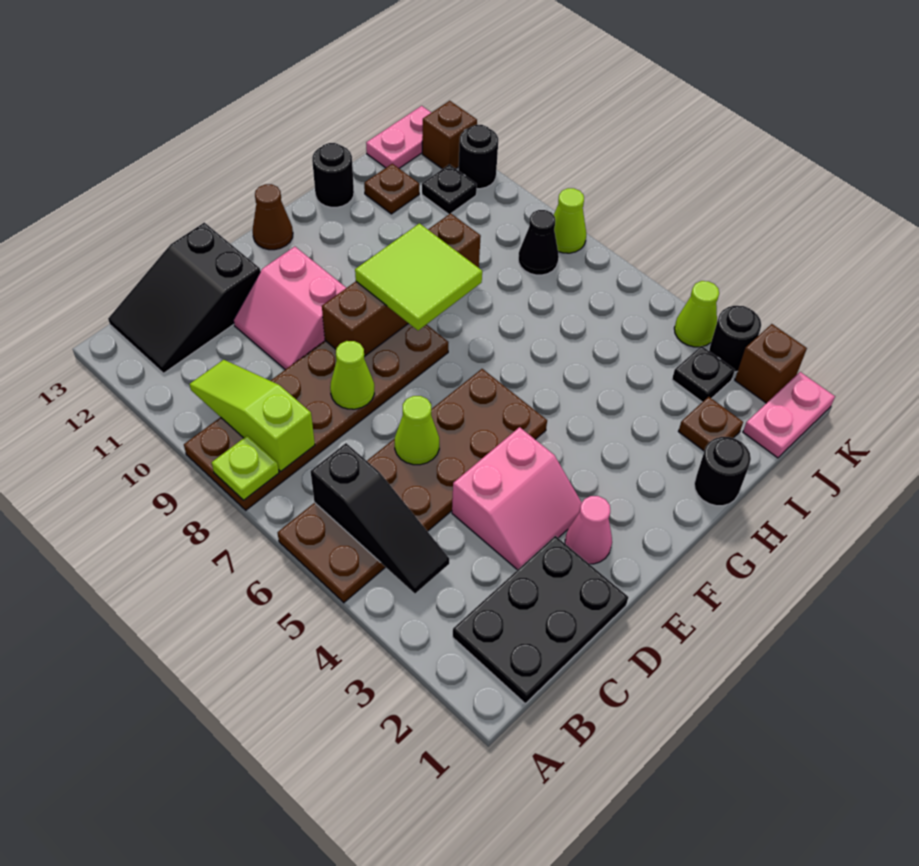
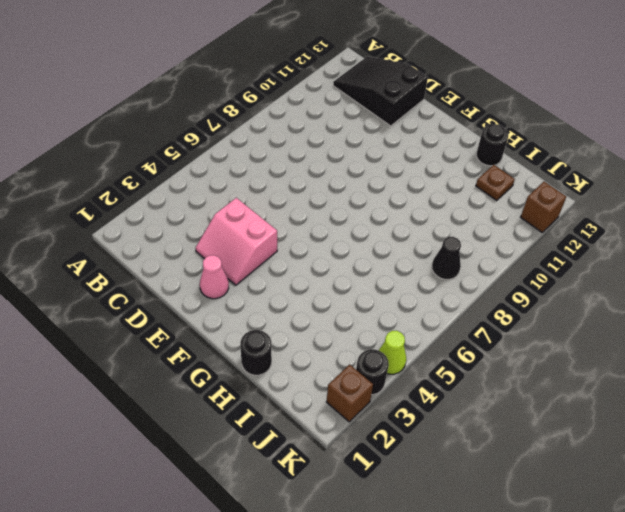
none -> brown 2x6 plate [278,369,547,603]
none -> brown 2x6 plate [184,323,448,510]
none -> black 2x3 plate [453,536,628,703]
none -> pink 2x2 slope [234,247,346,370]

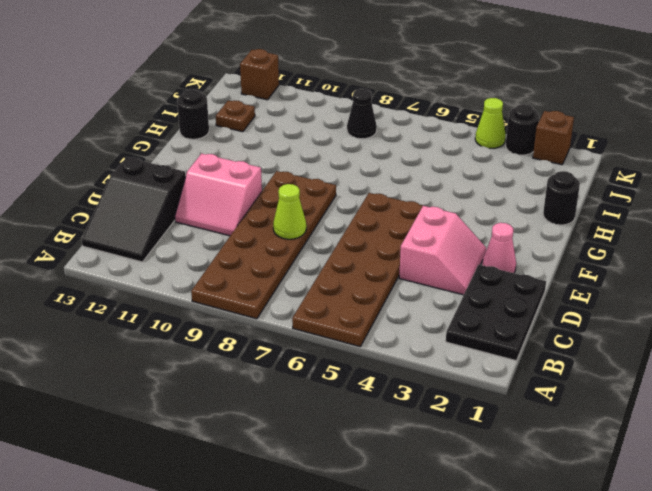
none -> brown 1x1 cone [252,184,293,250]
none -> brown 1x1 plate [678,397,743,451]
none -> pink 1x2 plate [743,372,835,458]
none -> black 1x1 plate [672,346,735,402]

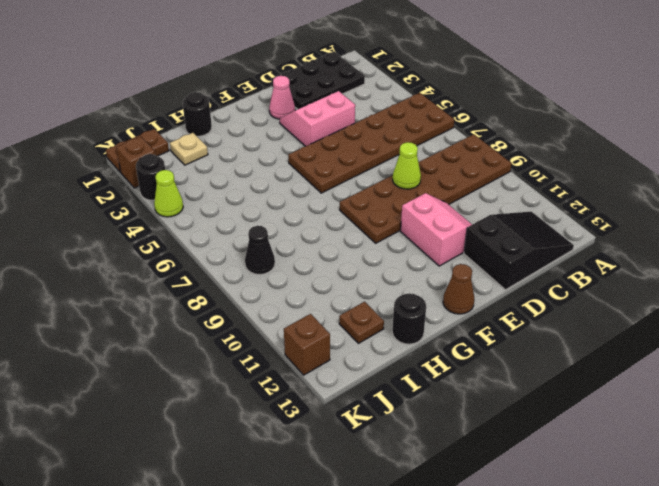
tan 1x1 plate [170,133,208,165] -> brown 1x1 plate [678,397,743,451]
brown 1x2 plate [106,129,169,172] -> pink 1x2 plate [743,372,835,458]
none -> black 1x1 plate [672,346,735,402]
none -> black 1x1 plate [422,164,477,214]
none -> pink 1x2 plate [366,106,431,168]
none -> lime 1x1 cone [554,188,586,253]

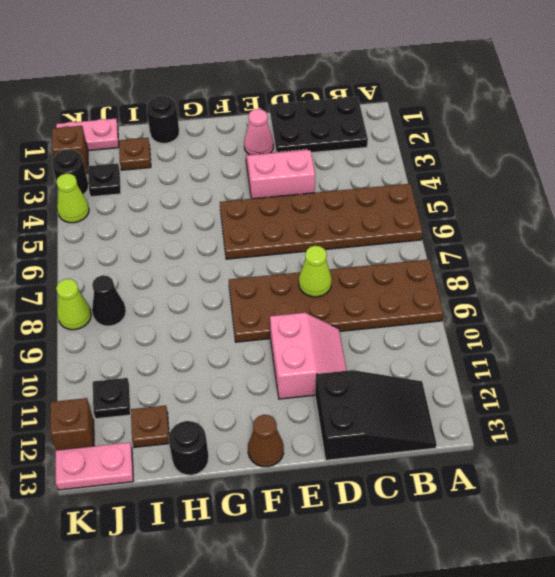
none -> black 1x1 round brick [459,125,498,189]
none -> lime 1x1 plate [212,436,279,500]
none -> black 1x3 slope [311,443,449,593]
none -> lime 1x3 slope [189,360,315,471]

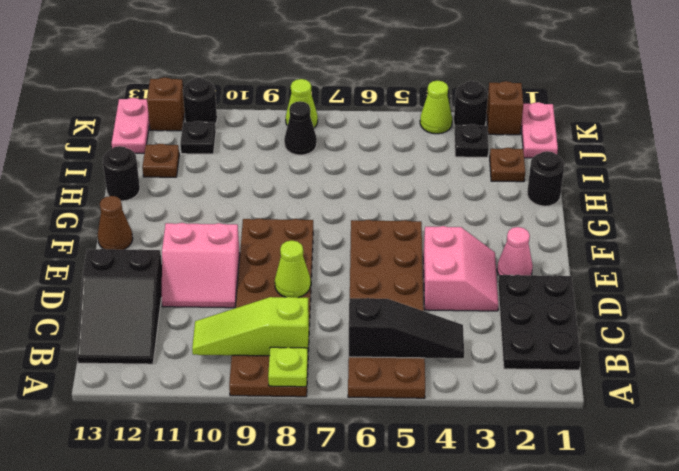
none -> lime 1x1 cone [395,396,439,465]
none -> brown 1x4 brick [322,213,481,357]
none -> lime 2x2 tile [355,223,482,331]

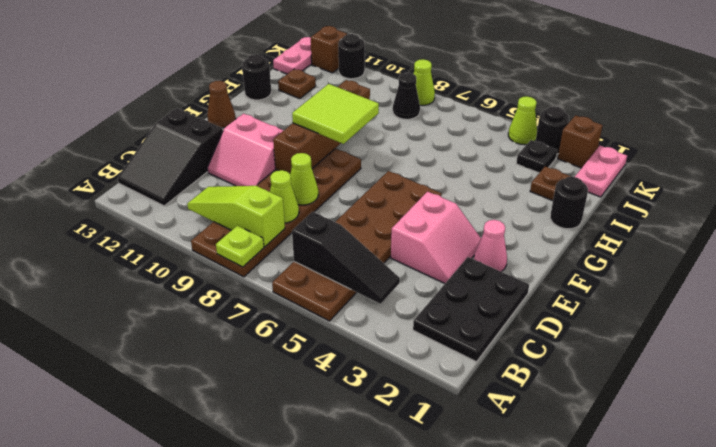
lime 1x1 cone [270,170,299,223] -> lime 1x1 cone moved to [395,396,439,465]
none -> black 1x1 plate [422,164,477,214]

